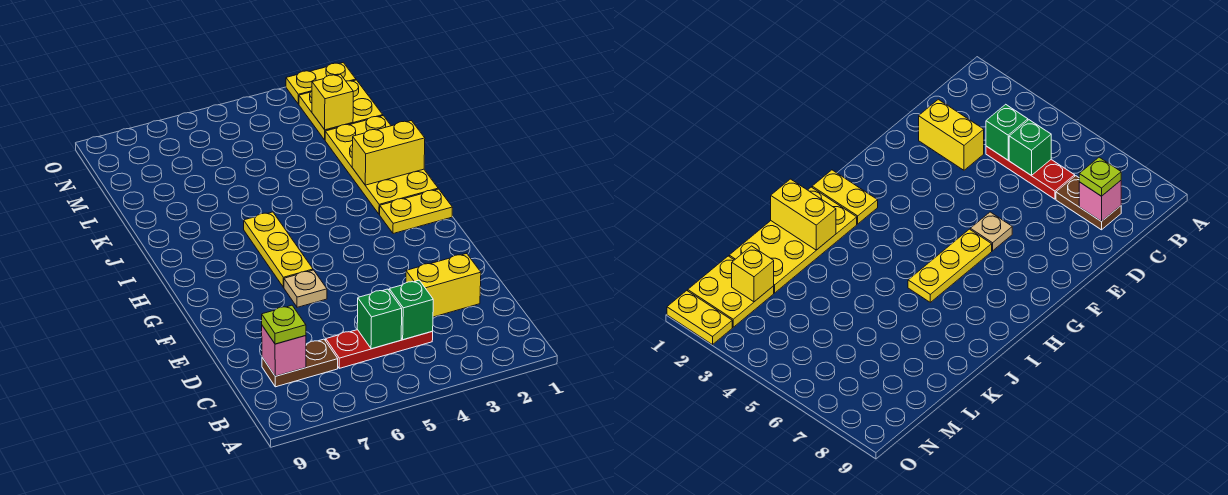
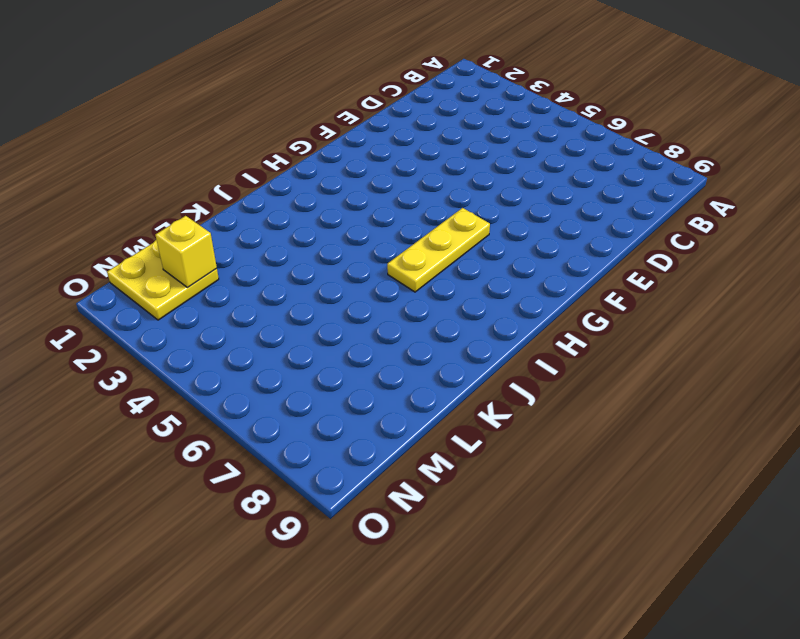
none -> red 1x3 plate [326,330,433,368]
none -> brown 1x2 plate [262,339,338,387]
none -> yellow 1x2 brick [406,253,481,317]

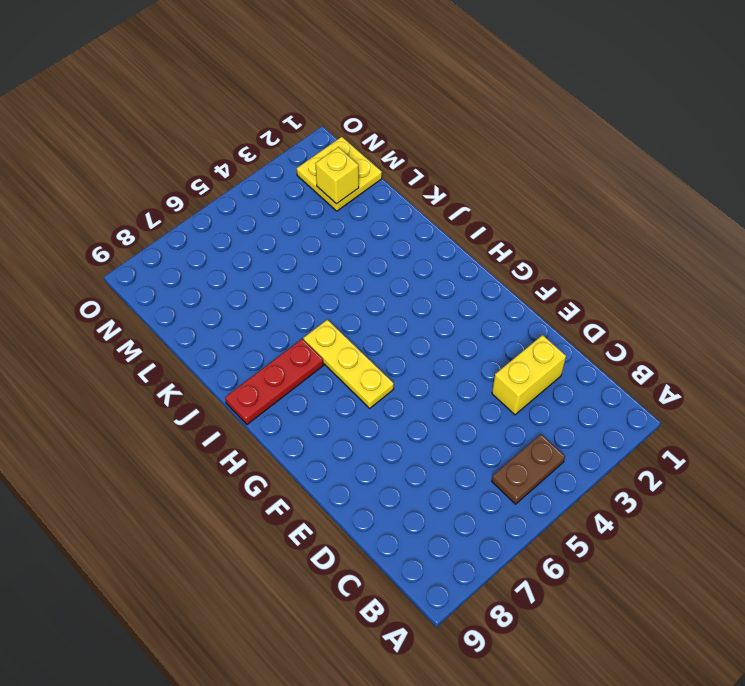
brown 1x2 plate [492,434,565,504] -> brown 1x2 plate moved to [262,339,338,387]
red 1x3 plate [225,339,324,424] -> red 1x3 plate moved to [326,330,433,368]
none -> tan 1x1 plate [284,270,327,307]
none -> yellow 1x2 plate [380,189,453,234]
none -> yellow 2x4 plate [325,116,438,214]

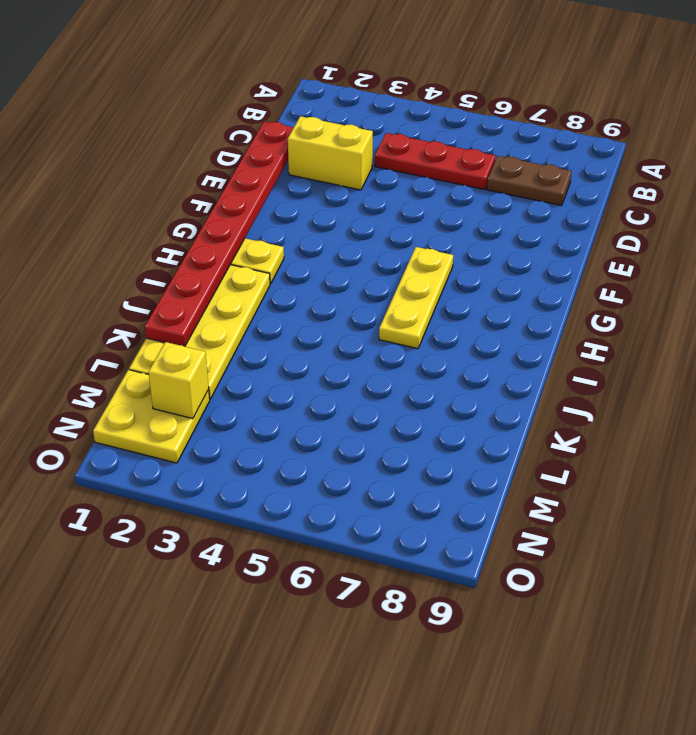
red 1x8 plate [145,121,294,347] -> yellow 1x2 brick [352,121,425,185]
none -> tan 1x1 plate [284,270,327,307]
none -> yellow 1x2 plate [286,63,356,104]
none -> green 1x1 brick [389,280,433,340]

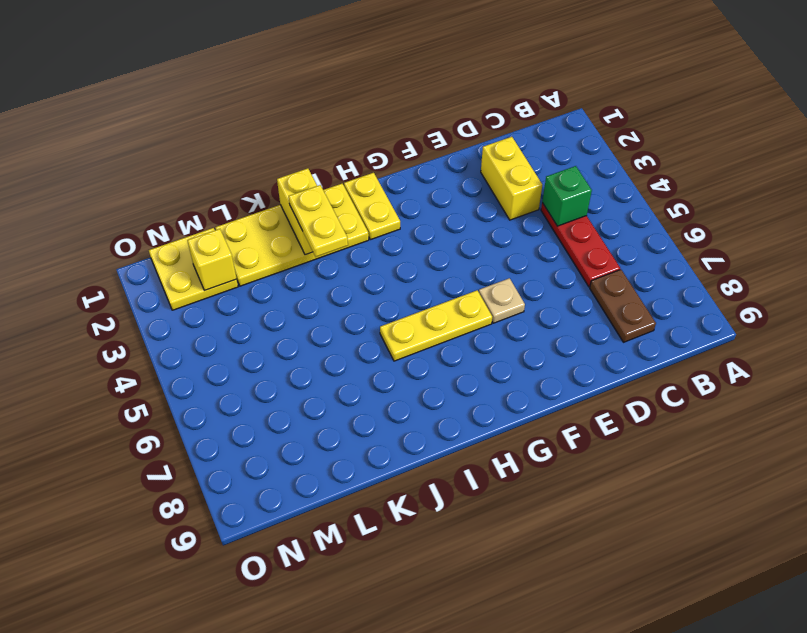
yellow 1x2 plate [289,185,348,257] -> yellow 1x2 plate moved to [286,63,356,104]
none -> green 1x1 brick [357,289,402,349]
none -> pink 1x1 brick [262,326,306,376]
none -> lime 1x1 plate [262,305,306,344]

